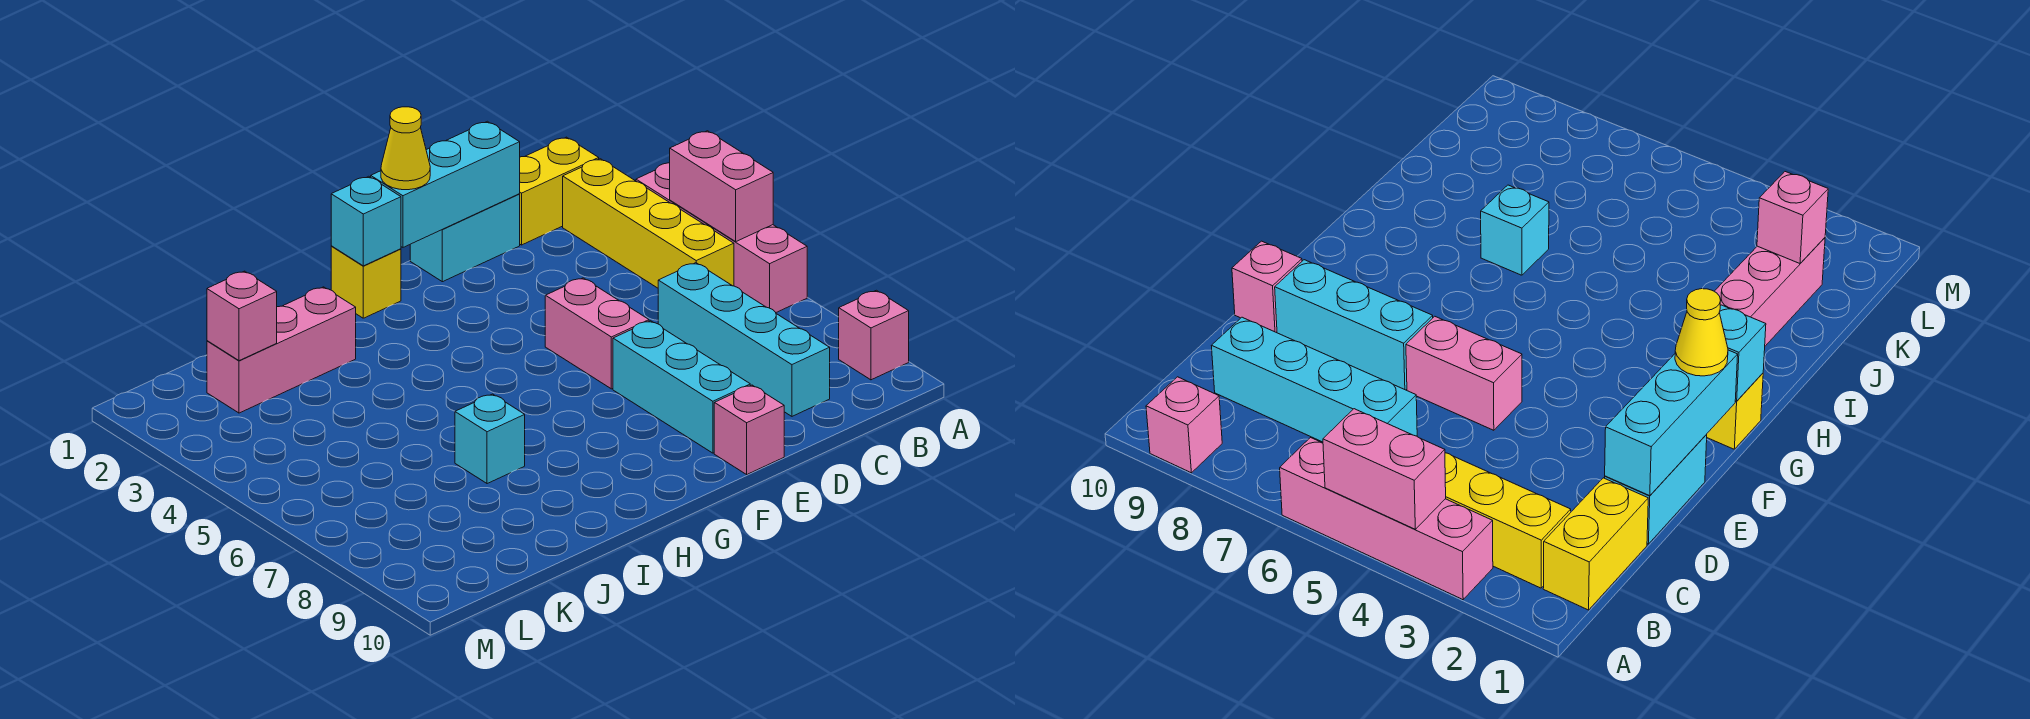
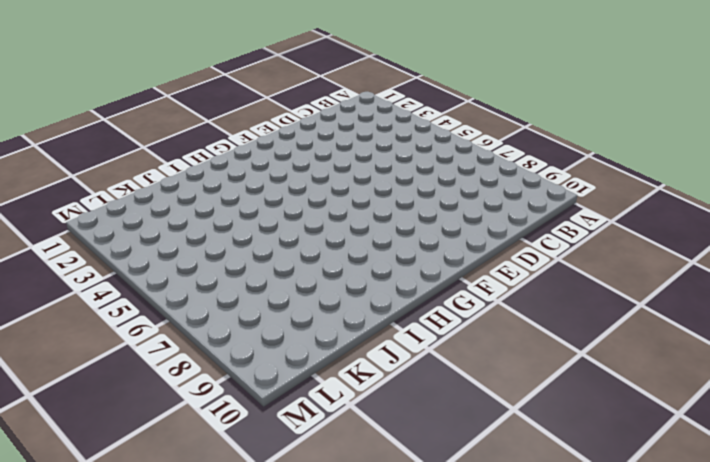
none -> pink 1x4 brick [636,163,807,312]
none -> pink 1x1 brick [839,290,909,380]
none -> yellow 1x2 brick [520,137,599,245]

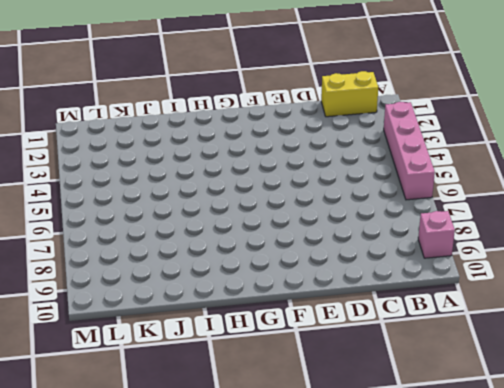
none -> yellow 1x4 brick [563,159,734,288]
none -> cyan 1x4 brick [658,263,830,416]
none -> cyan 1x2 brick [410,194,520,282]

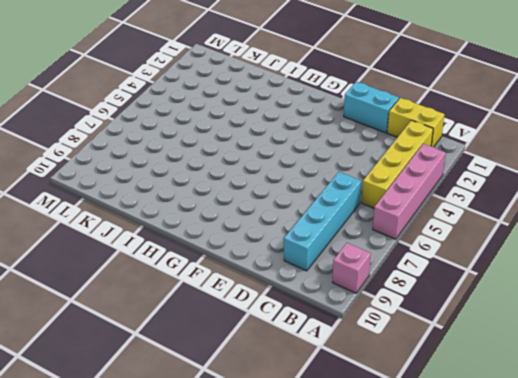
none -> pink 1x2 brick [545,278,649,389]
none -> cyan 1x3 brick [613,321,750,453]
none -> pink 1x1 brick [714,385,784,474]

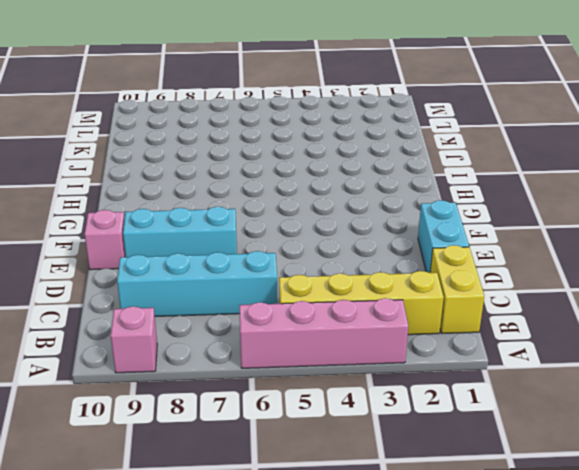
none -> pink 1x2 brick [545,278,649,389]
none -> yellow 1x1 brick [331,246,401,318]
none -> pink 1x3 brick [207,287,356,413]

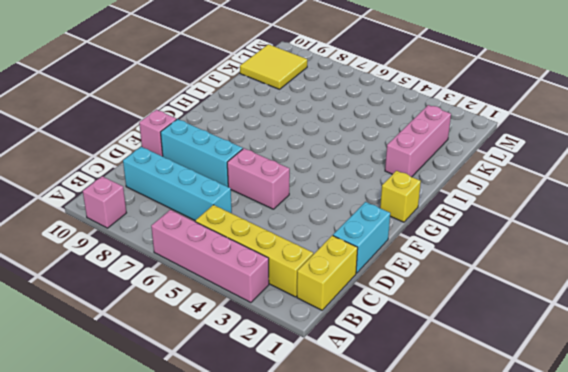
yellow 2x2 tile [240,44,307,89] -> none
none -> cyan 1x1 brick [455,394,525,484]
none -> pink 1x2 brick [670,131,773,241]
none -> cyan 1x3 brick [371,121,520,247]

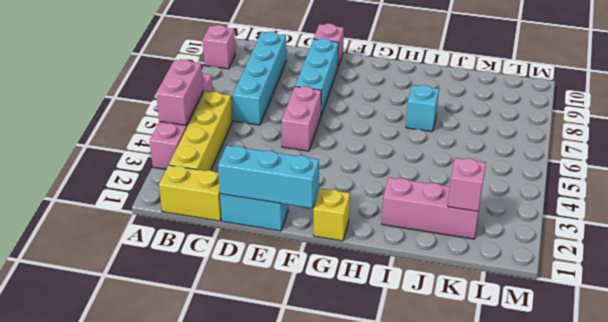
none -> cyan 1x1 brick [331,176,401,266]
none -> yellow 1x1 cone [381,107,430,190]

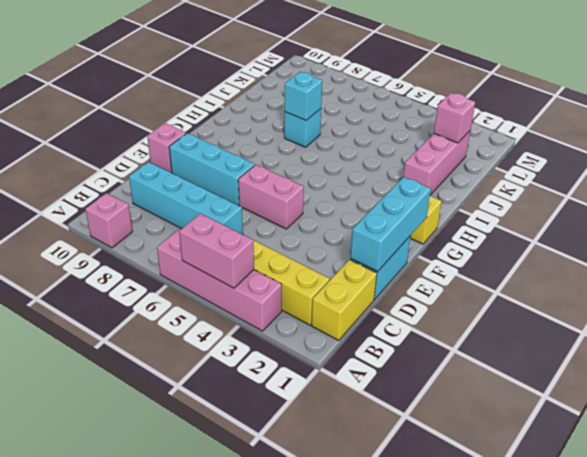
cyan 1x1 brick [285,72,322,120] -> cyan 1x1 brick moved to [331,176,401,266]
none -> yellow 1x1 cone [381,107,430,190]

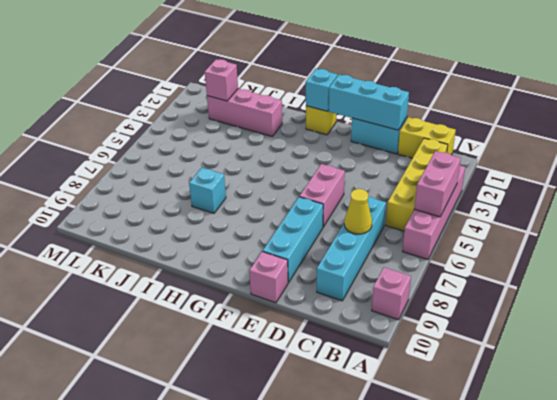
yellow 1x1 cone [344,189,372,234] -> yellow 1x1 cone moved to [381,107,430,190]

